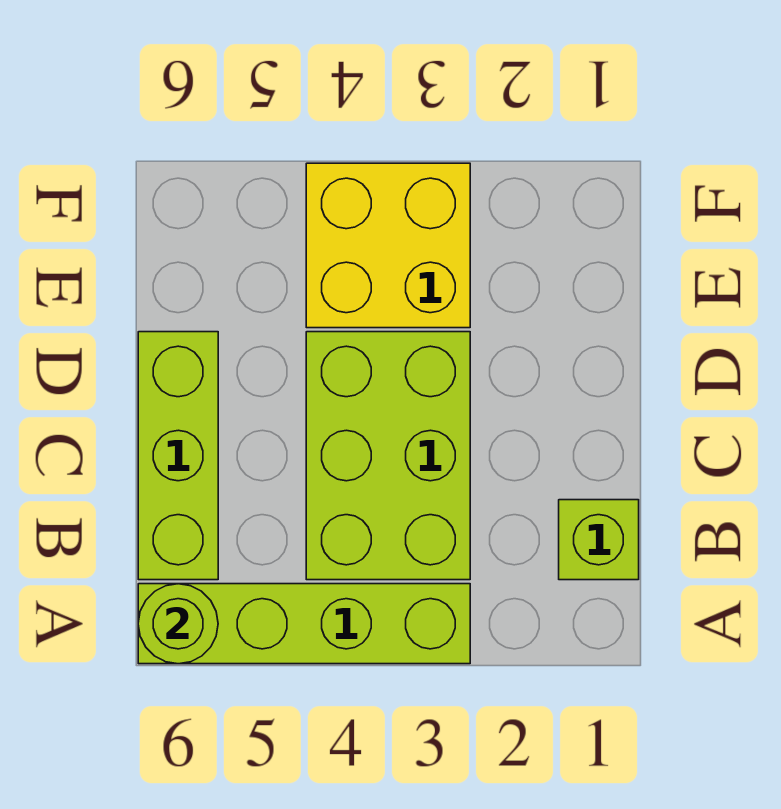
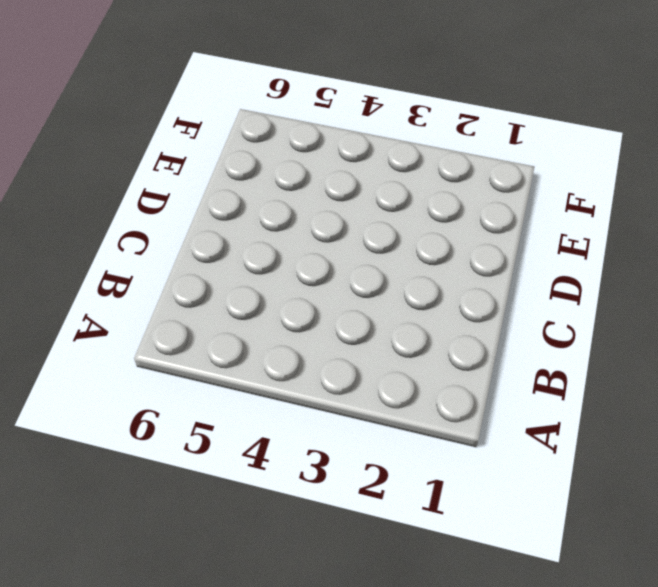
none -> lime 1x4 brick [138,584,470,664]
none -> lime 1x1 brick [559,500,639,580]

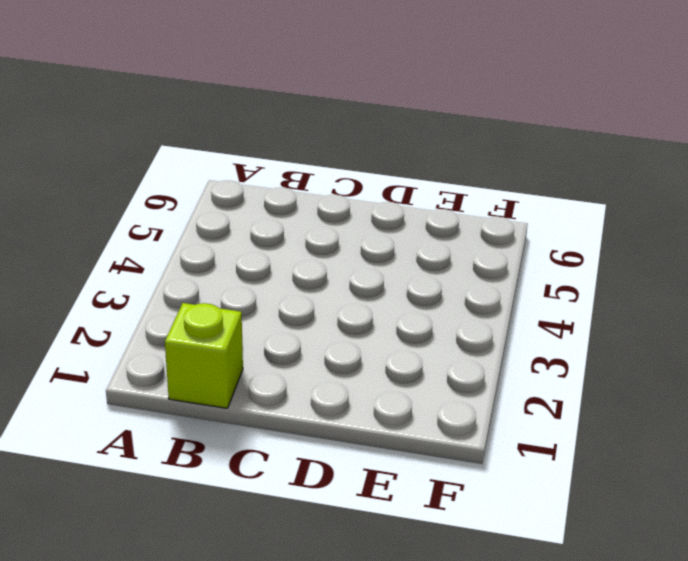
none -> lime 1x4 brick [138,584,470,664]
none -> lime 2x3 brick [306,332,470,580]

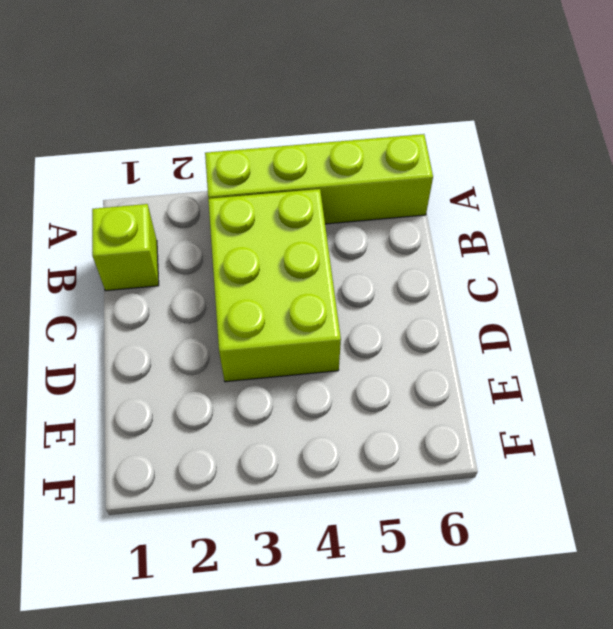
none -> lime 1x3 brick [138,332,218,580]
none -> yellow 2x2 brick [306,163,470,328]

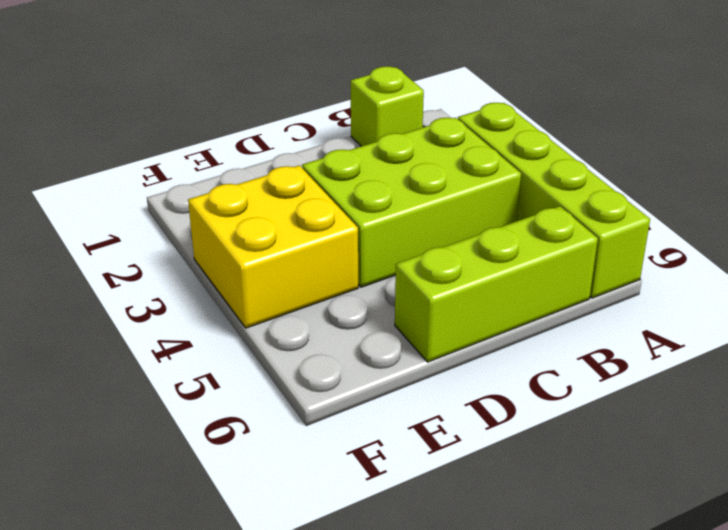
none -> lime 1x1 round brick [138,584,218,664]

